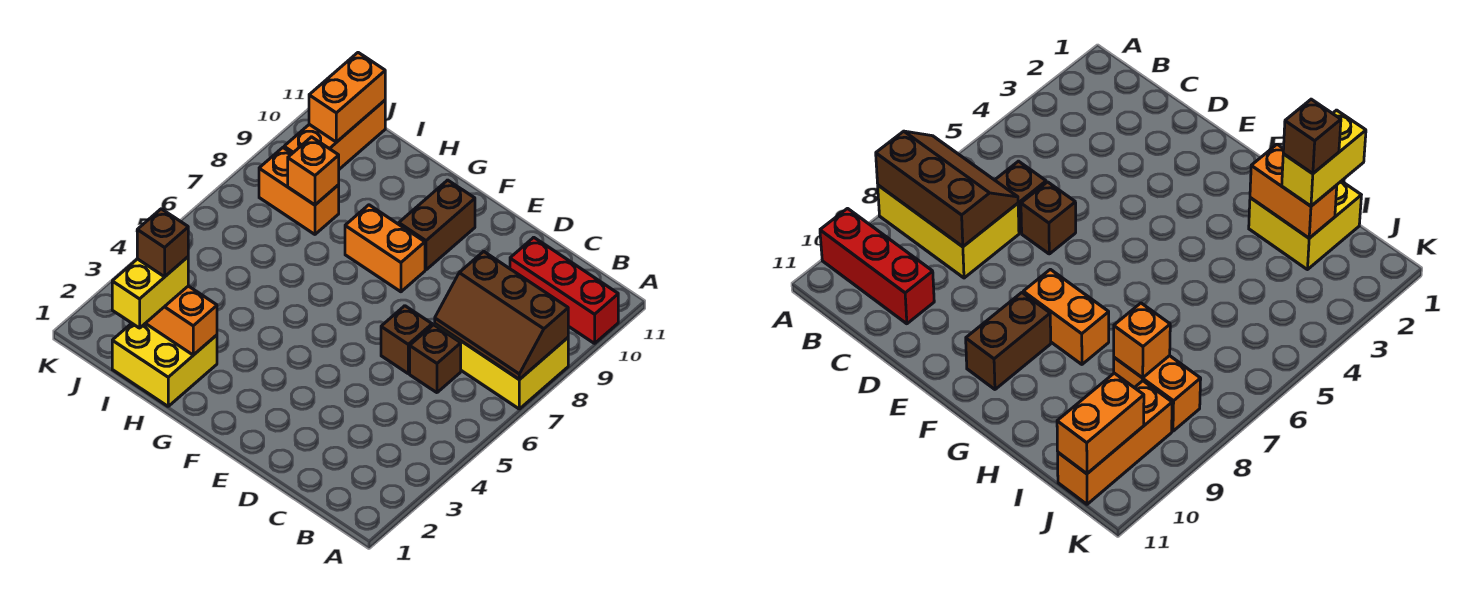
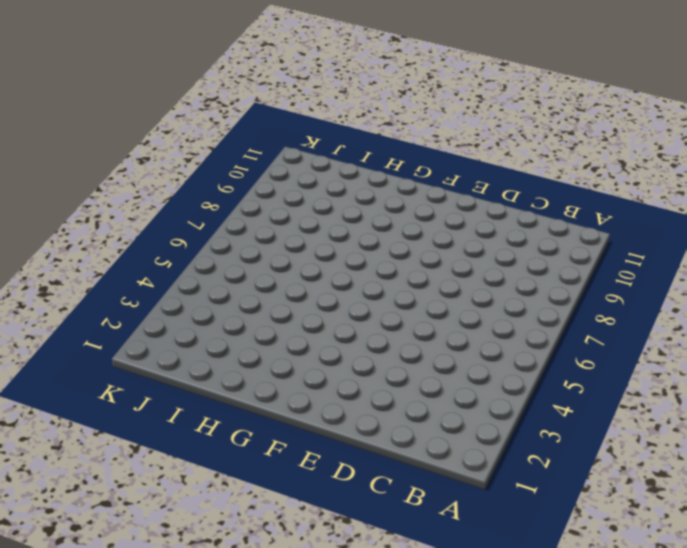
none -> yellow 2x3 brick [435,324,568,409]
none -> red 1x3 brick [510,237,618,343]
none -> brown 1x1 brick [410,325,461,393]

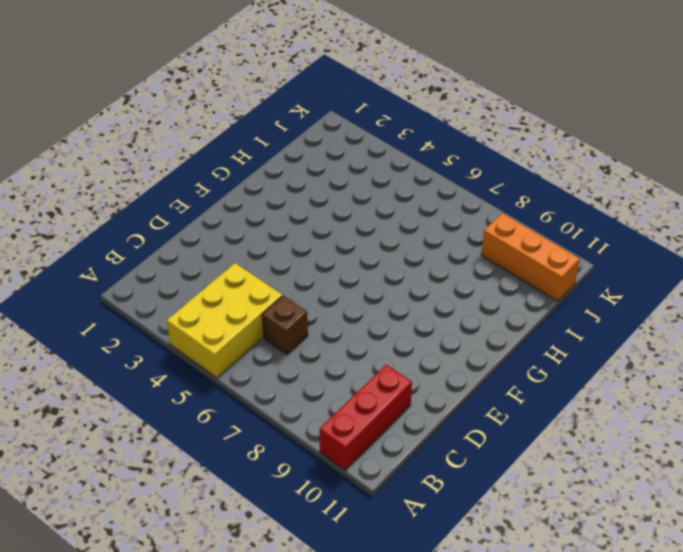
yellow 2x3 brick [167,263,282,378] -> yellow 2x3 brick moved to [435,324,568,409]
none -> brown 1x1 brick [381,306,432,373]
none -> orange 1x2 brick [345,205,425,292]
none -> brown 1x2 brick [399,180,475,270]

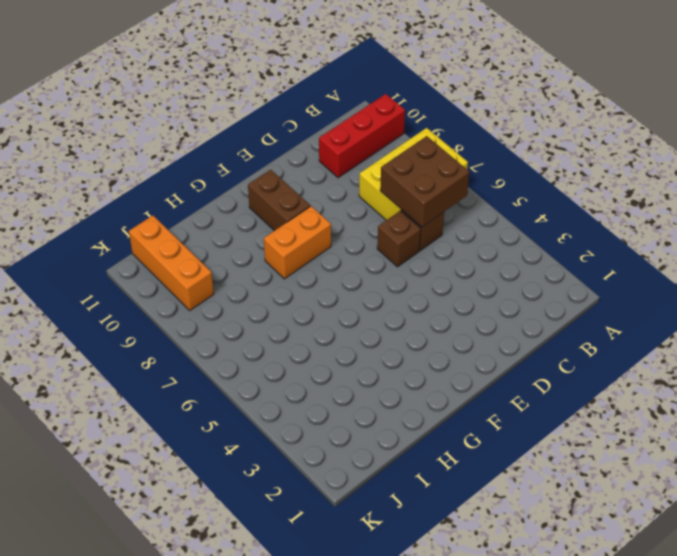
brown 2x2 brick [380,136,469,227] -> brown 2x3 slope [435,251,568,380]
none -> yellow 2x2 brick [112,323,217,406]
none -> orange 1x2 brick [259,148,339,234]
none -> orange 1x2 brick [146,286,217,355]

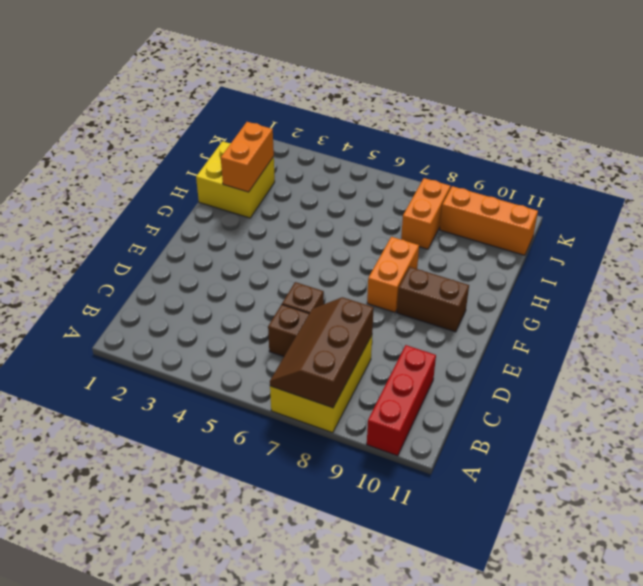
none -> orange 1x1 brick [288,137,339,205]
none -> orange 1x2 brick [309,53,385,142]
none -> yellow 1x2 brick [112,257,188,328]

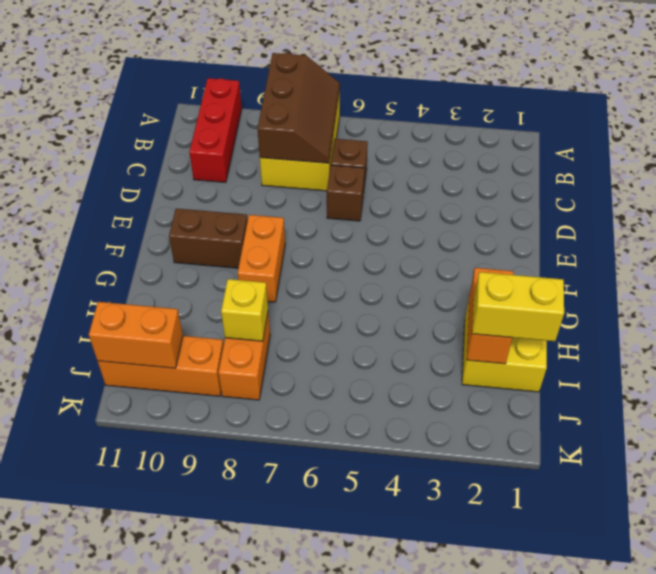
yellow 1x1 brick [221,279,268,341] -> orange 1x1 brick [288,137,339,205]
none -> brown 1x1 brick [137,209,188,277]

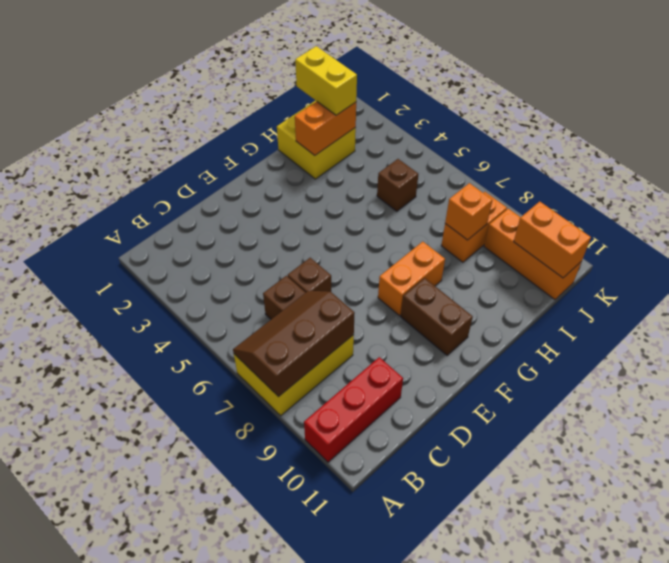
brown 1x1 brick [377,159,418,211] -> brown 1x1 brick moved to [137,209,188,277]

